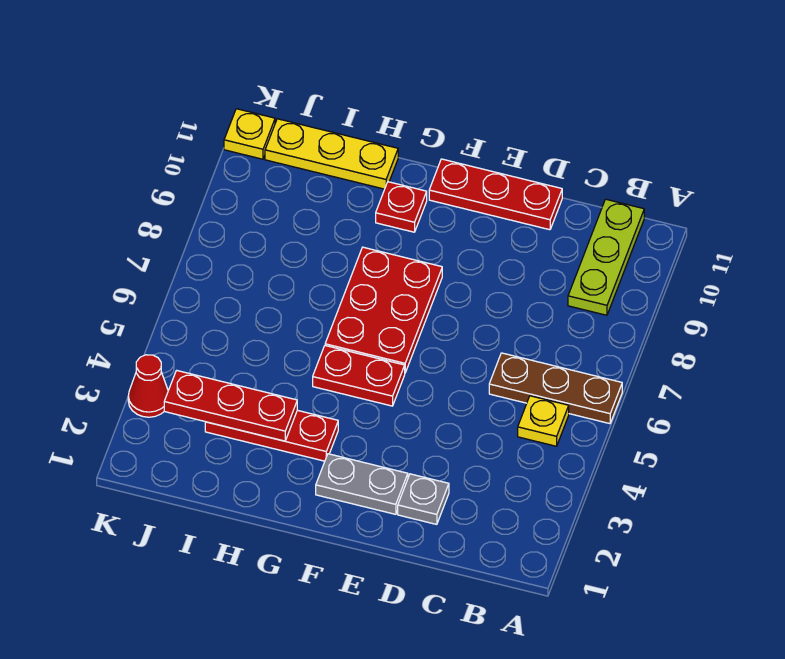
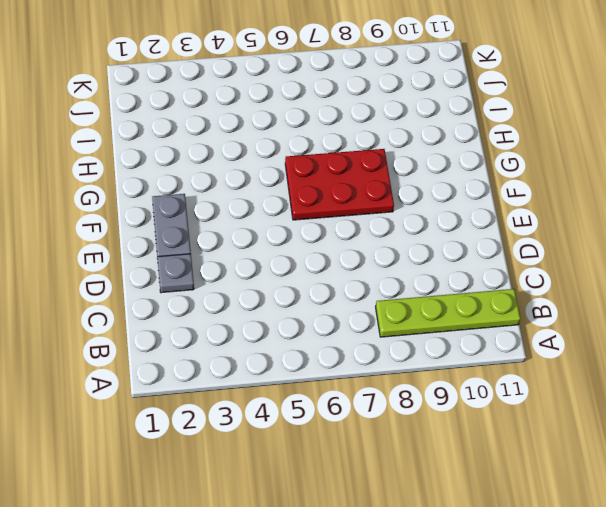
lime 1x4 plate [376,289,521,337] -> lime 1x3 plate [568,199,644,315]
none -> brown 1x3 plate [489,353,622,424]
none -> yellow 1x1 plate [518,396,569,446]
none -> red 1x3 plate [429,159,562,230]

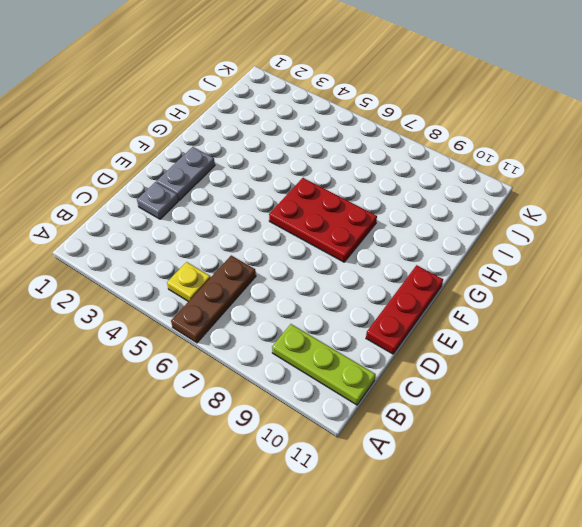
none -> red 1x2 plate [313,346,405,406]
none -> red 1x3 plate [205,410,338,461]
none -> red 1x1 plate [376,182,427,232]

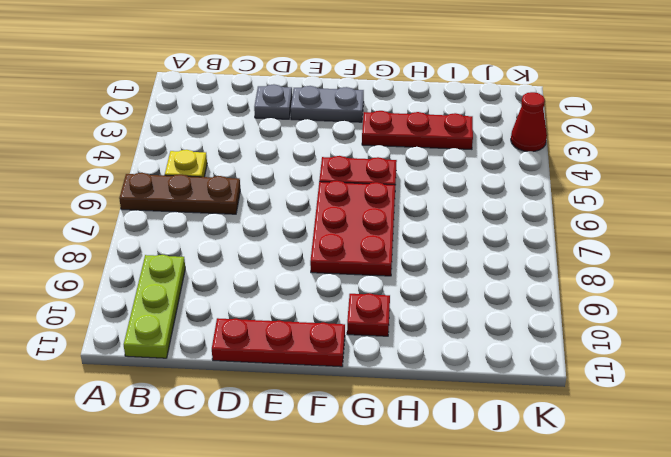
none -> yellow 1x3 plate [265,119,398,189]
none -> yellow 1x1 plate [224,109,275,159]
none -> red 1x3 plate [164,370,297,441]

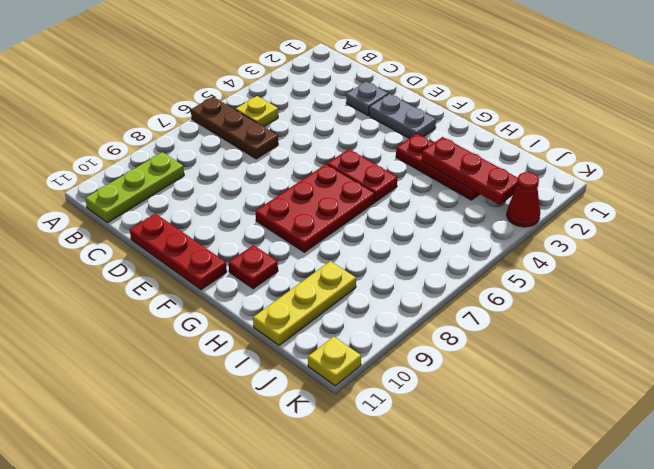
yellow 1x3 plate [253,261,356,345] -> yellow 1x3 plate turned to [265,119,398,189]

